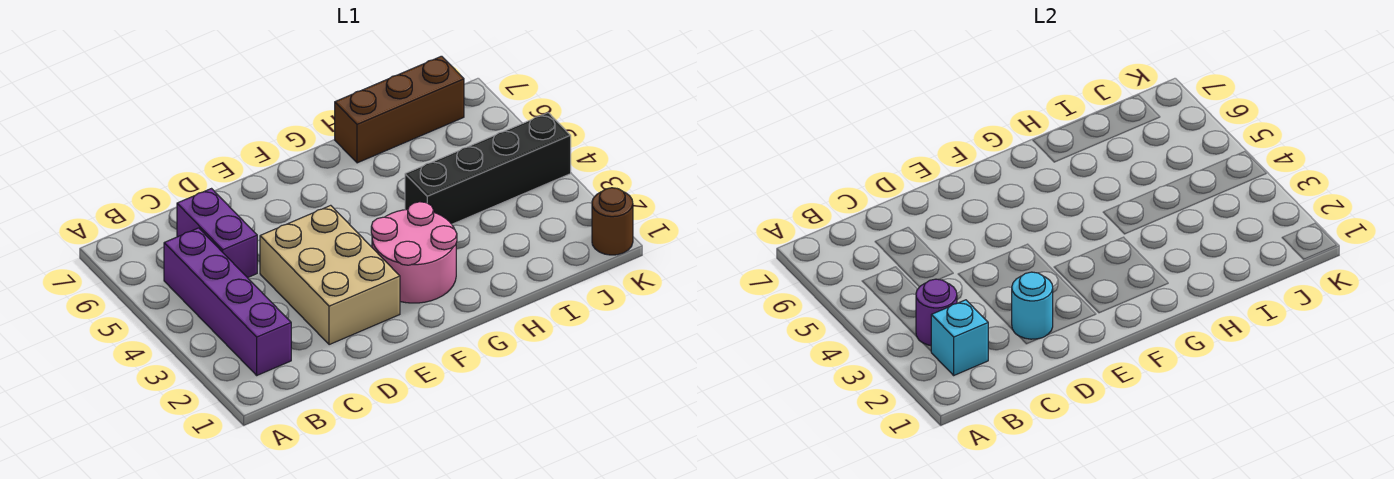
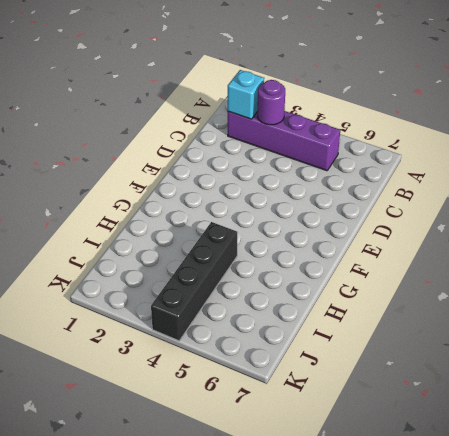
none -> purple 1x2 brick [177,189,257,278]
none -> tan 2x3 brick [260,205,400,345]

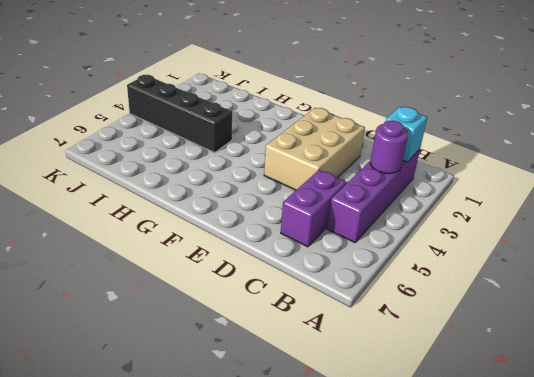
none -> pink 2x2 round brick [371,202,457,303]
none -> brown 1x3 brick [335,56,464,163]

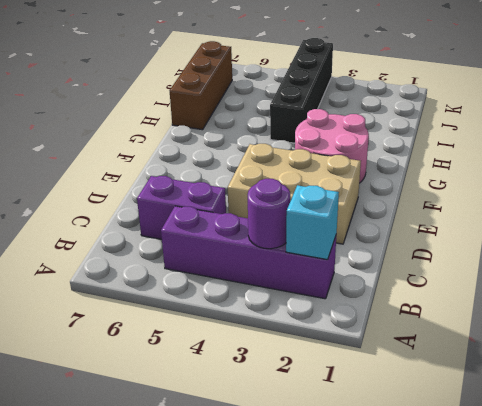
none -> brown 1x1 round brick [592,188,633,255]
none -> cyan 1x1 round brick [1012,272,1053,339]

